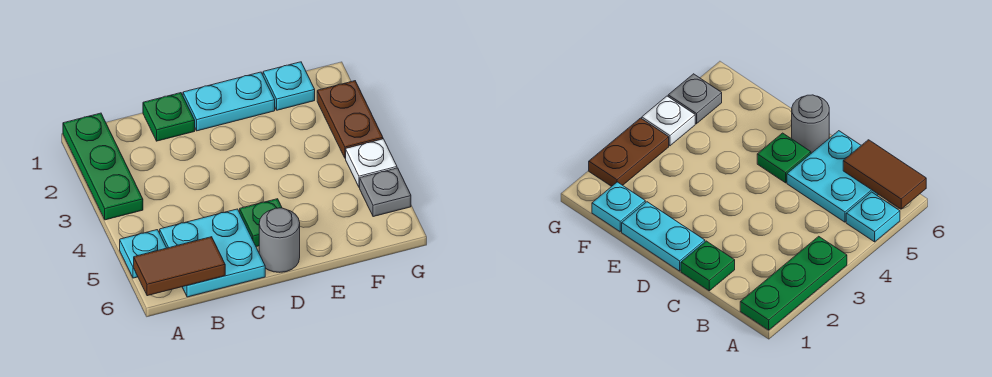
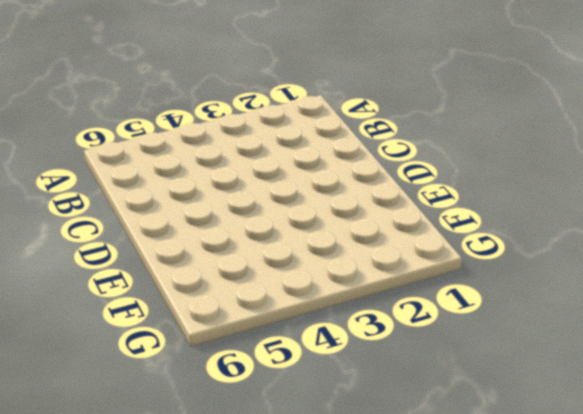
none -> green 1x3 plate [63,113,143,220]
none -> cyan 1x1 plate [120,230,166,278]
none -> cyan 2x2 plate [160,209,265,297]

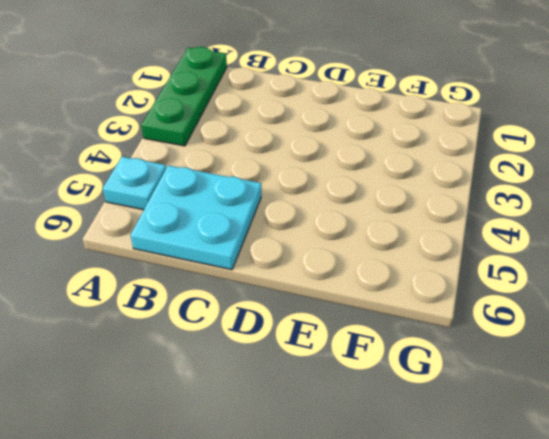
none -> green 1x1 plate [143,93,195,141]
none -> cyan 1x2 plate [183,72,275,131]
none -> green 1x1 plate [240,199,282,247]

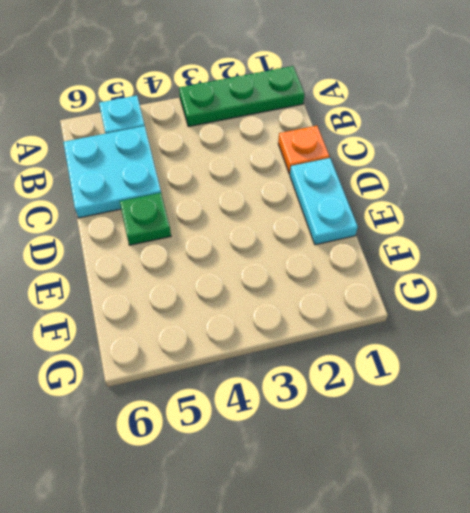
orange 1x1 plate [278,126,330,174] -> green 1x1 plate [143,93,195,141]
none -> grey 1x1 round brick [259,208,300,272]
none -> cyan 1x1 plate [263,62,315,110]
none -> brown 1x2 plate [317,81,383,158]

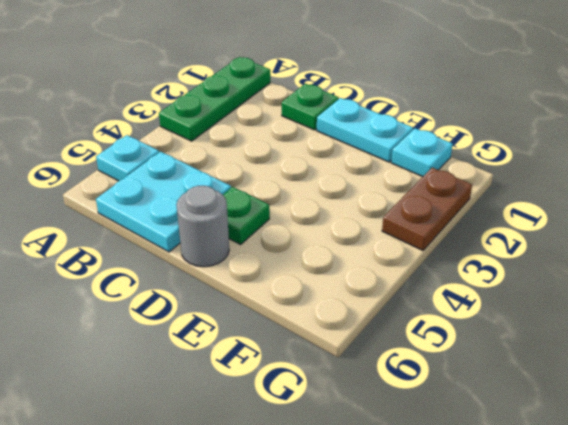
none -> white 1x1 plate [346,139,397,187]
none -> grey 1x1 plate [360,168,411,217]
none -> brown 1x2 tile [134,237,225,296]

